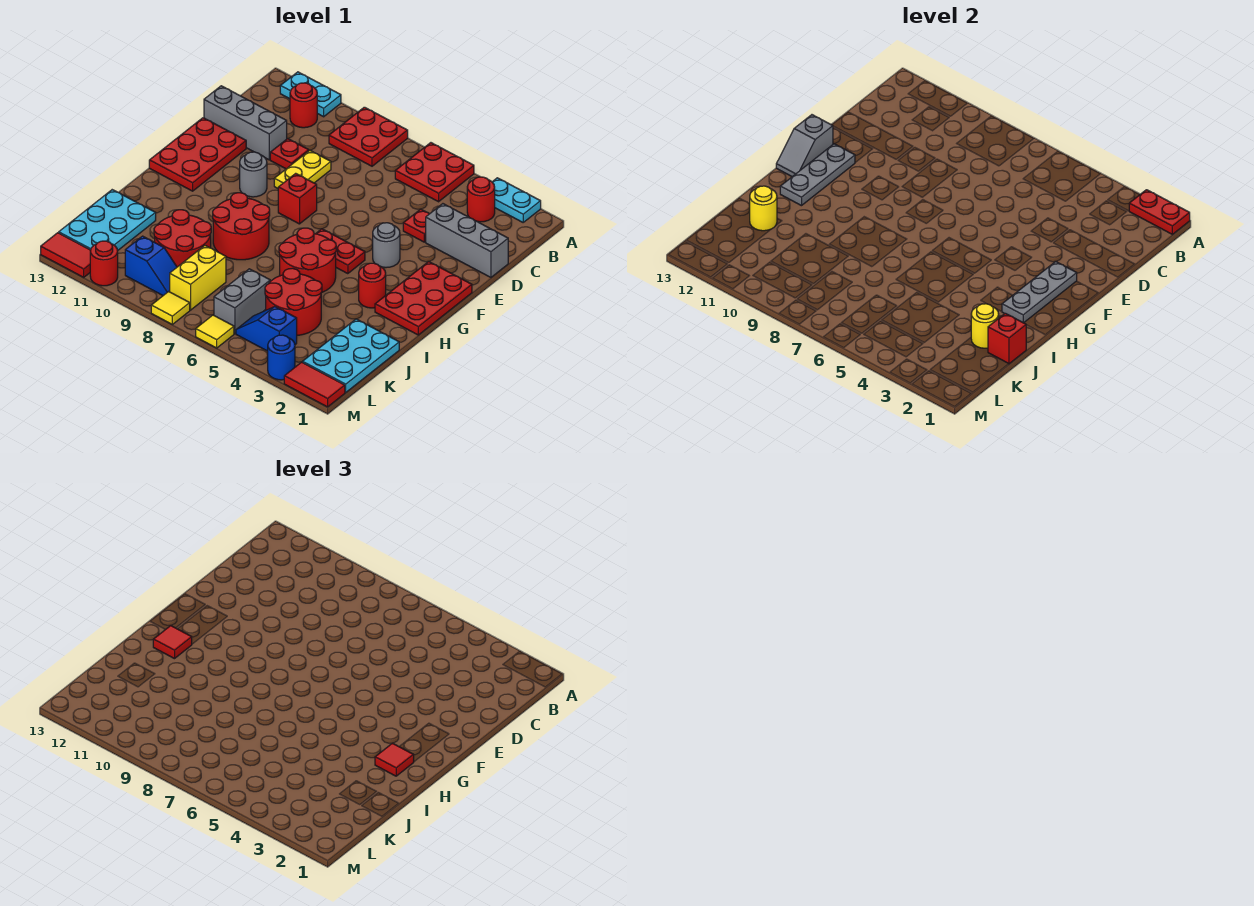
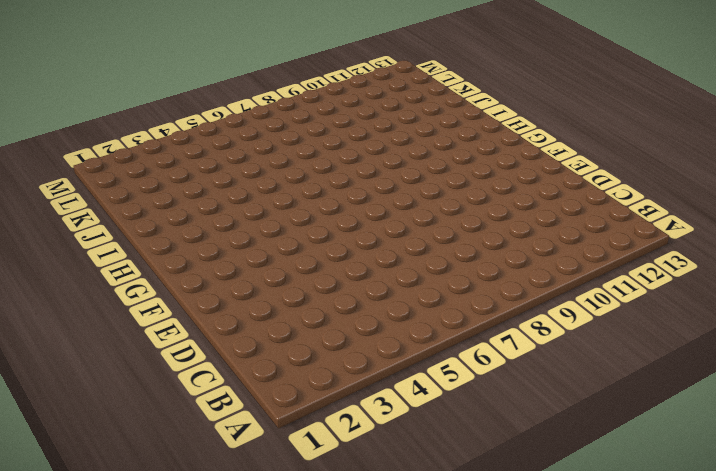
none -> cyan 1x2 plate [493,178,541,222]
none -> red 2x2 plate [395,143,474,202]
none -> red 2x2 plate [329,107,408,166]
none -> cyan 1x2 plate [280,72,341,117]

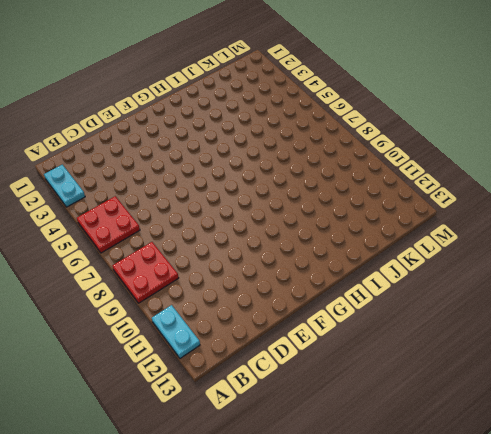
none -> red 1x1 round brick [467,177,495,222]
none -> red 1x1 round brick [290,83,317,128]
none -> grey 1x3 brick [426,204,508,277]
none -> red 1x1 plate [403,209,429,242]

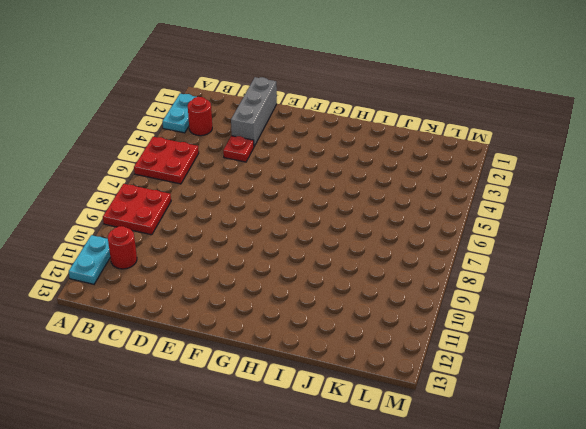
none -> yellow 1x2 plate [274,150,331,188]
none -> red 1x1 plate [270,139,309,169]
none -> grey 1x3 brick [204,86,287,160]
none -> red 2x3 plate [149,118,246,191]

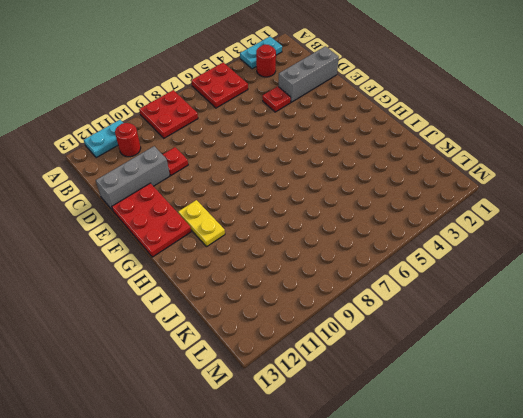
yellow 1x2 plate [178,200,225,246] -> yellow 1x2 plate moved to [274,150,331,188]
none -> red 2x3 plate [375,261,472,335]
none -> grey 1x1 round brick [373,223,400,268]
none -> red 1x1 brick [278,173,317,224]
none -> grey 1x1 round brick [240,152,267,197]

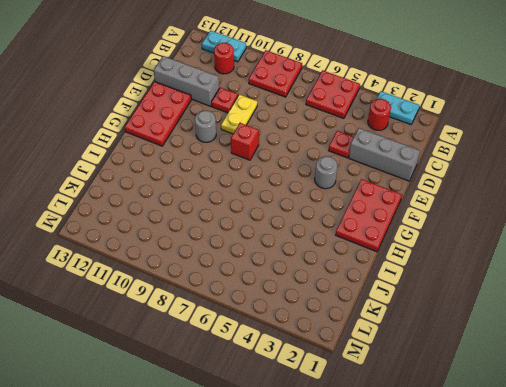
none -> red 1x2 plate [316,229,365,274]
none -> red 1x1 round brick [359,263,386,308]
none -> red 2x2 round brick [279,228,336,293]
none -> red 2x2 round brick [213,193,270,260]

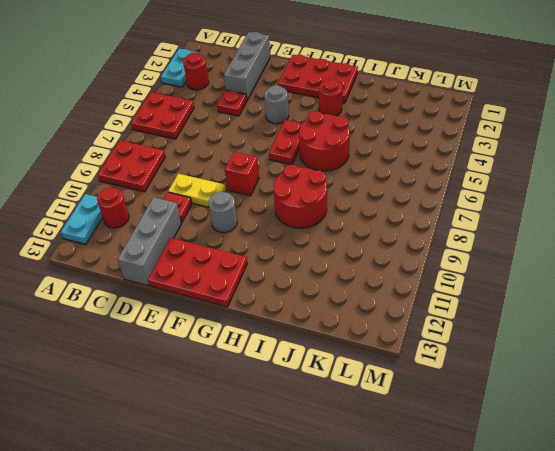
none -> cyan 2x3 plate [303,319,399,392]
none -> red 2x2 round brick [265,268,322,335]
none -> red 2x2 round brick [154,210,211,267]
none -> cyan 2x3 plate [59,190,156,250]

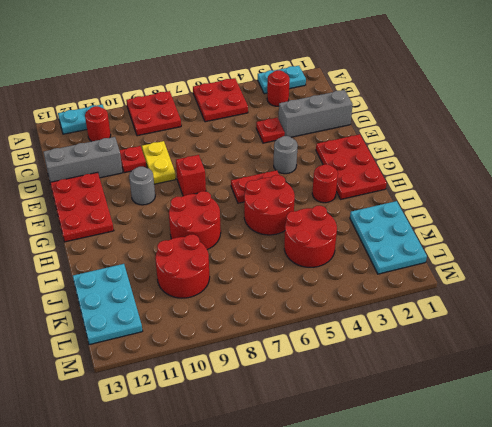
none -> grey 1x2 brick [214,269,270,334]
none -> yellow 1x2 brick [170,245,226,310]
none -> blue 1x2 slope [236,307,297,351]
none -> blue 1x2 slope [125,236,177,295]

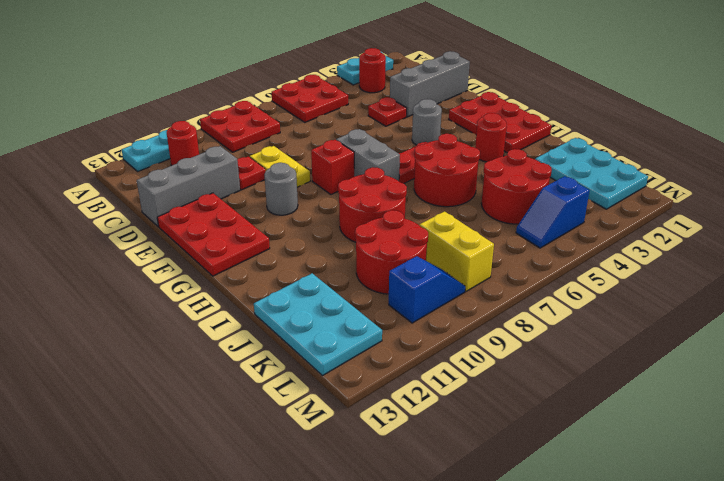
grey 1x2 brick [336,129,400,181] -> grey 1x2 brick moved to [214,269,270,334]
none -> red 1x2 tile [284,362,345,407]
none -> blue 1x1 round brick [268,335,295,380]
none -> yellow 1x1 tile [196,315,234,348]
none -> yellow 1x1 tile [151,291,190,324]

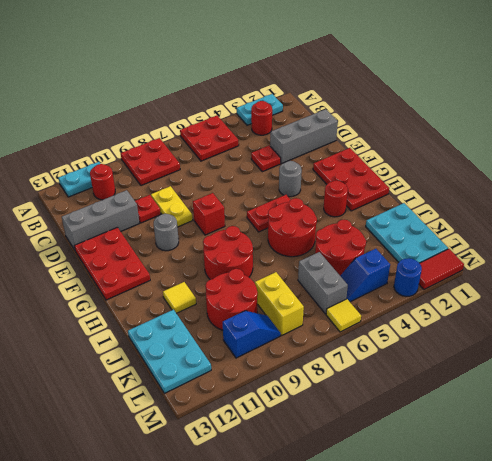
yellow 1x1 tile [163,282,196,313] -> yellow 1x1 tile moved to [151,291,190,324]
none -> red 1x1 round brick [90,241,118,286]
none -> red 1x2 tile [41,233,90,277]
none -> red 1x2 plate [1129,190,1190,234]
none -> grey 1x3 plate [1002,261,1077,323]

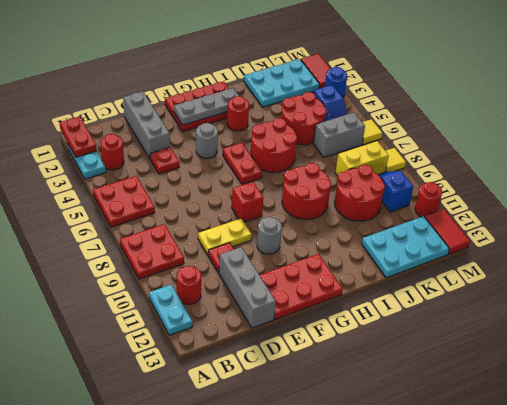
none -> grey 1x3 plate [780,144,855,206]
none -> grey 1x2 slope [776,115,833,177]
none -> red 1x1 brick [988,313,1026,364]
none -> yellow 1x1 round brick [971,304,999,348]

